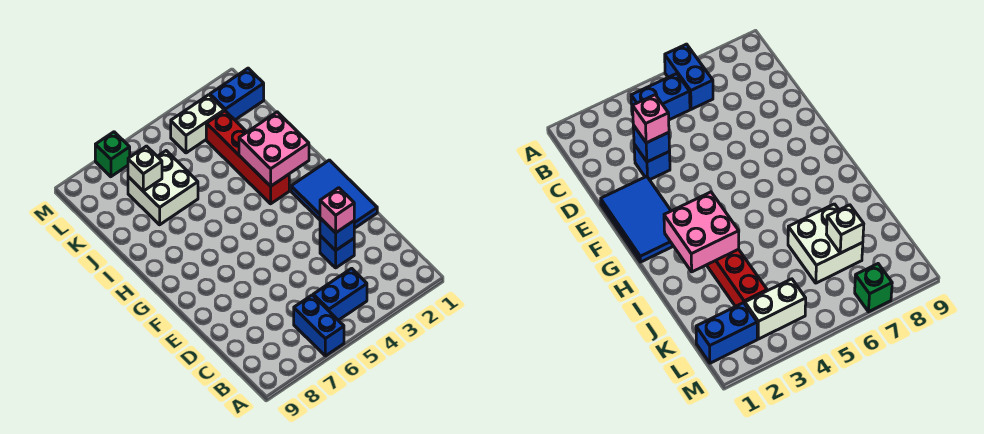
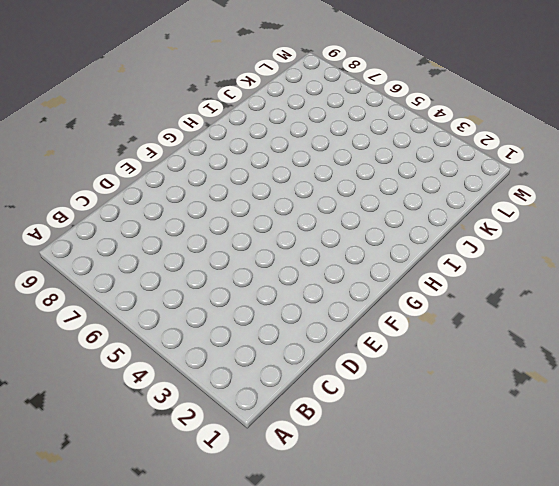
none -> blue 1x2 brick [294,295,344,356]
none -> blue 1x2 brick [313,268,367,320]
none -> blue 1x1 brick [320,236,354,268]

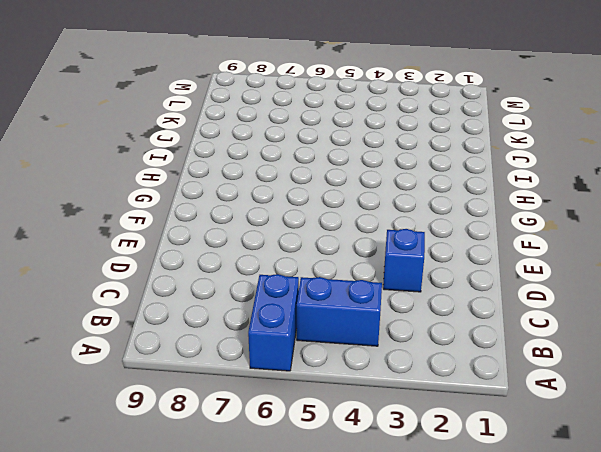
none -> blue 2x3 tile [291,160,377,228]
none -> red 1x4 brick [206,111,289,204]
none -> white 2x2 brick [128,151,198,225]

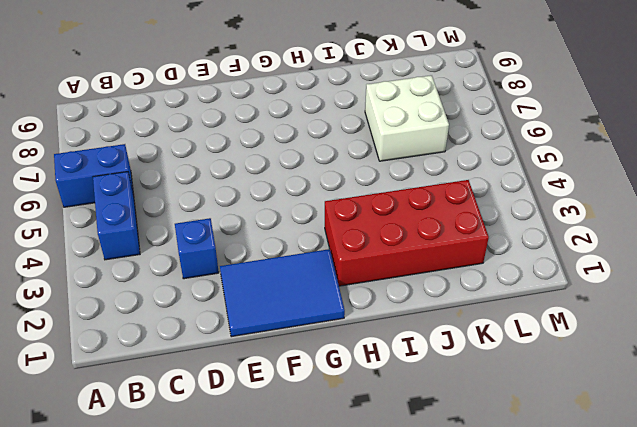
red 2x4 brick [325,180,489,286] -> red 1x4 brick [206,111,289,204]
none -> blue 1x2 brick [210,68,264,120]
none -> white 1x2 brick [171,95,224,153]
none -> green 1x1 brick [95,132,130,177]

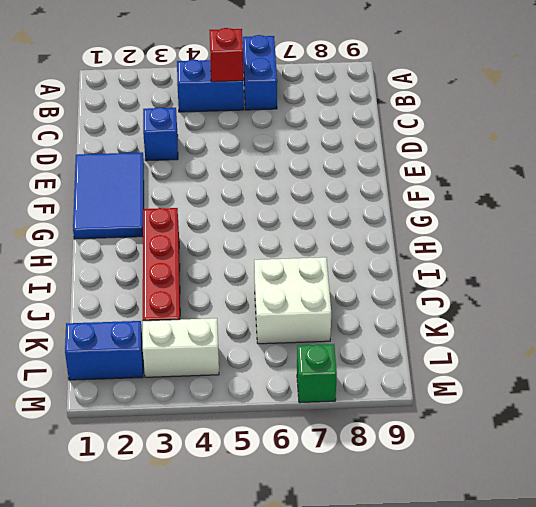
red 1x1 brick [210,28,243,82] -> none
none -> blue 1x1 brick [320,218,354,250]
none -> pink 2x2 brick [239,112,309,186]
none -> white 1x1 brick [128,146,162,191]

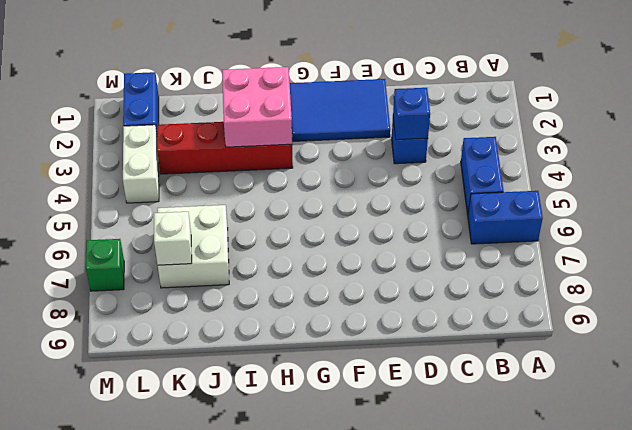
none -> pink 1x1 brick [320,188,354,233]

